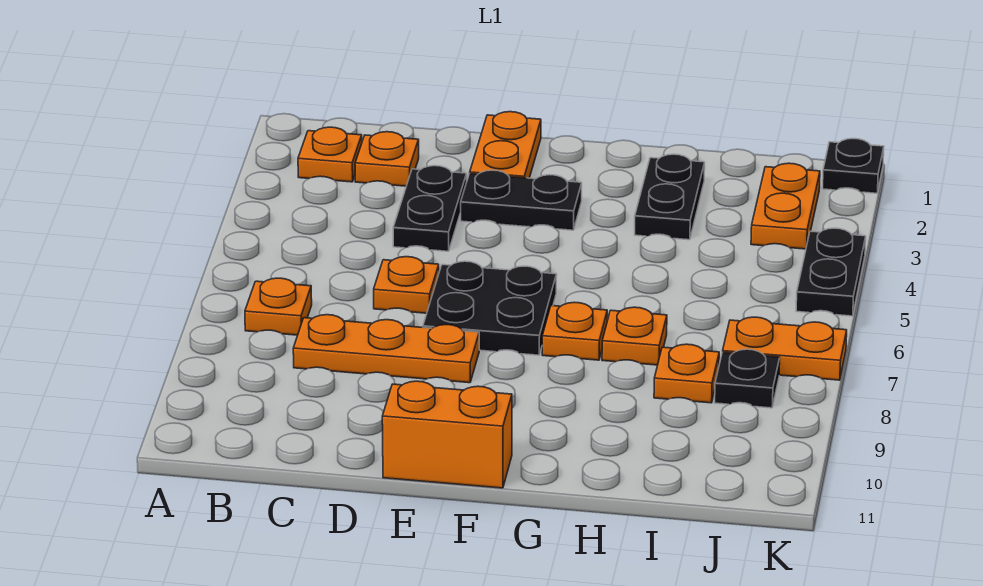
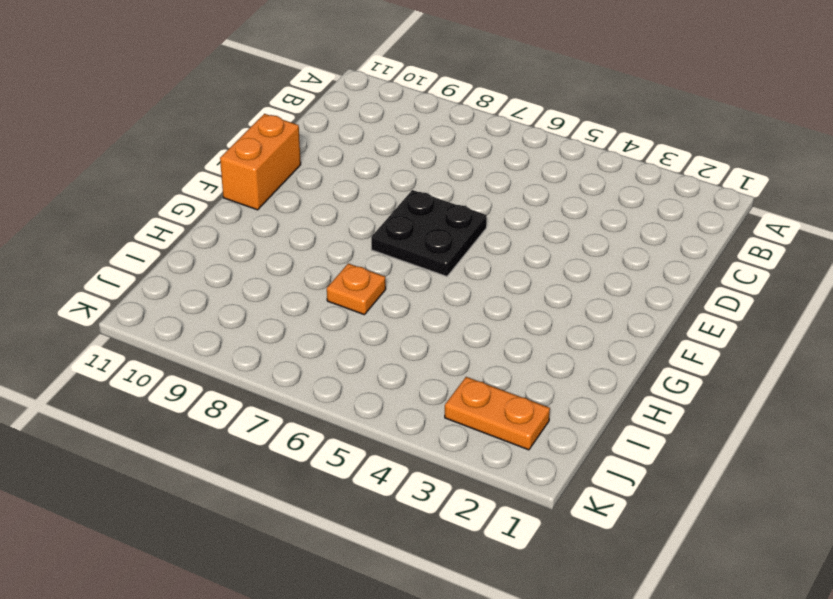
none -> orange 1x1 plate [298,127,362,182]
none -> orange 1x1 plate [245,278,312,335]
none -> orange 1x1 plate [355,132,419,186]

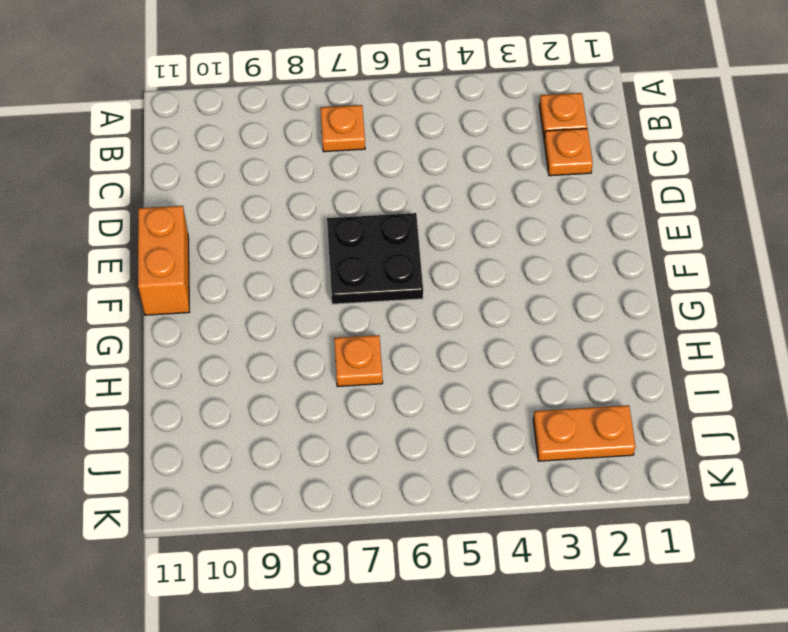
none -> orange 1x3 plate [293,315,479,383]
none -> black 1x2 plate [393,166,467,251]
none -> orange 1x1 plate [374,257,439,313]

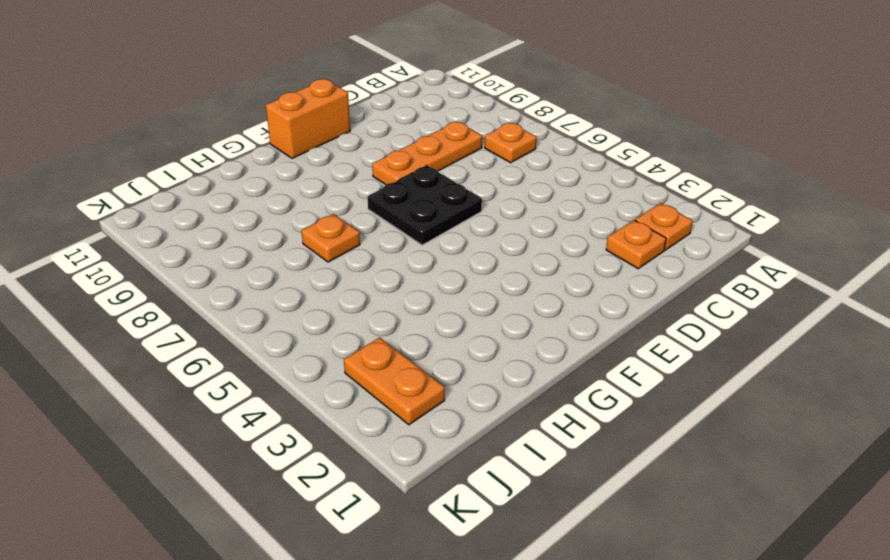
none -> black 1x2 plate [393,166,467,251]
none -> orange 1x1 plate [374,257,439,313]
none -> orange 1x2 plate [470,112,541,178]

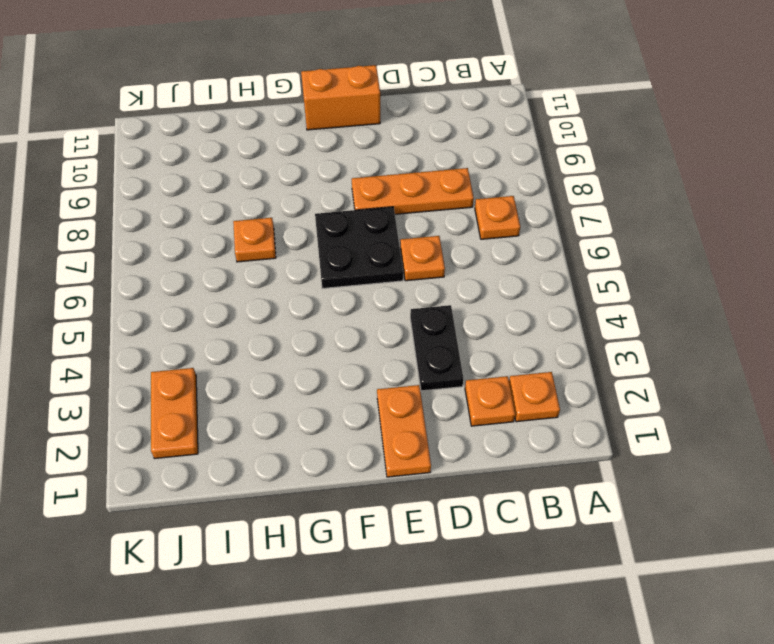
none -> black 1x2 plate [461,170,582,230]
none -> orange 1x1 plate [542,302,607,360]
none -> black 1x2 plate [635,154,705,240]

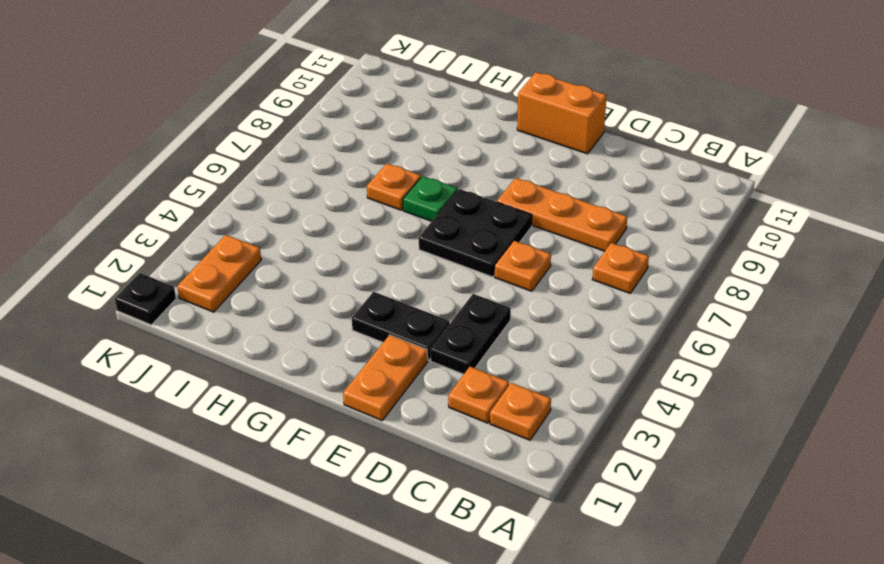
green 1x1 plate [403,176,457,221] -> orange 1x1 plate [542,302,607,360]
none -> black 1x2 plate [635,154,705,240]
none -> orange 1x1 plate [654,344,719,403]
none -> orange 1x2 plate [723,317,847,380]

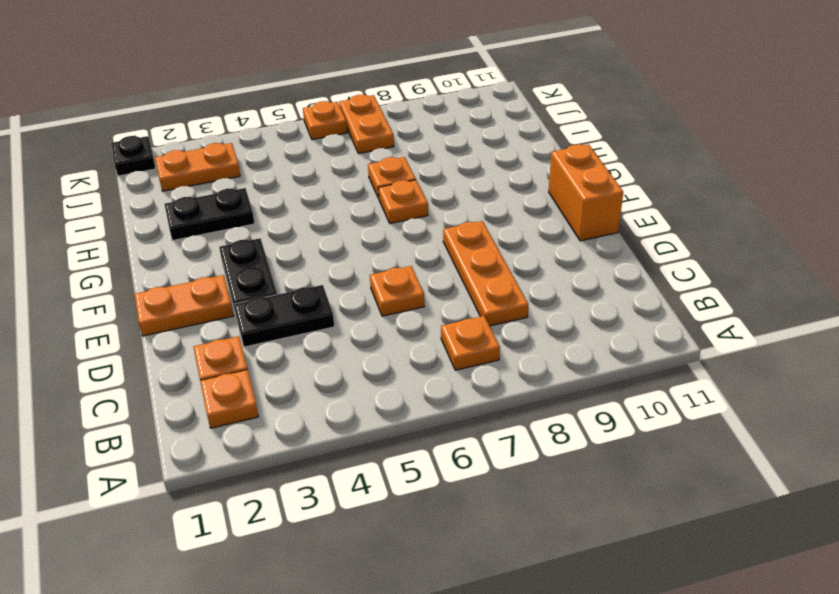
orange 1x1 plate [303,101,347,140] -> orange 1x1 plate moved to [654,344,719,403]
none -> black 2x2 plate [423,261,557,355]
none -> black 1x1 plate [715,349,780,408]
none -> black 1x2 plate [796,228,866,316]

